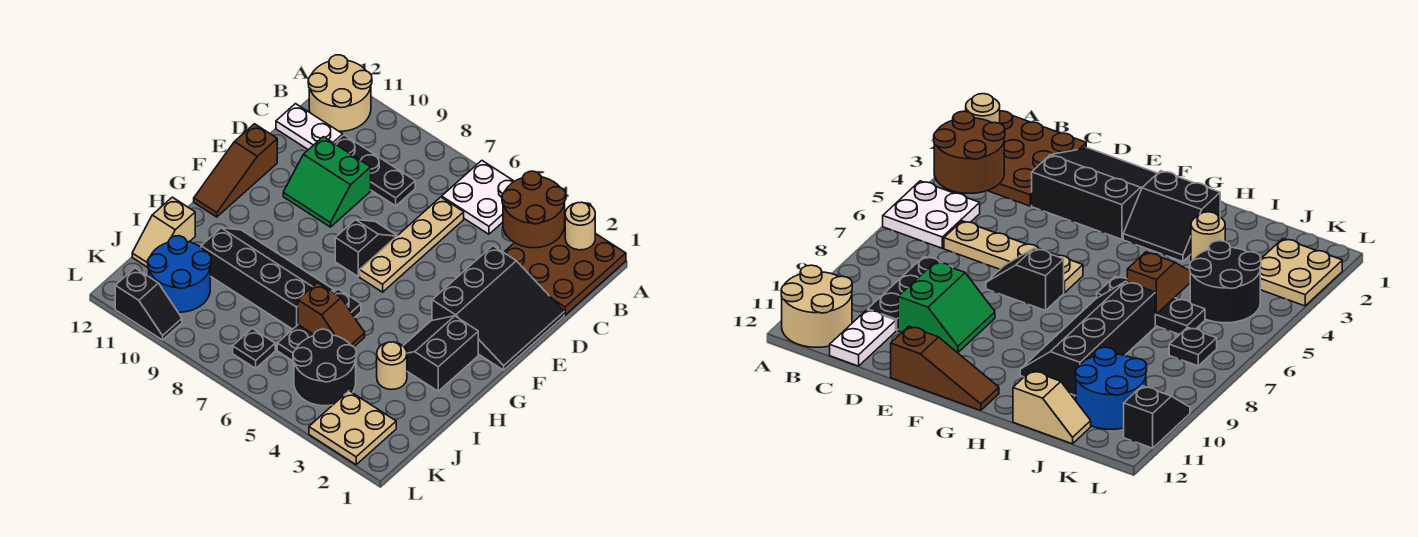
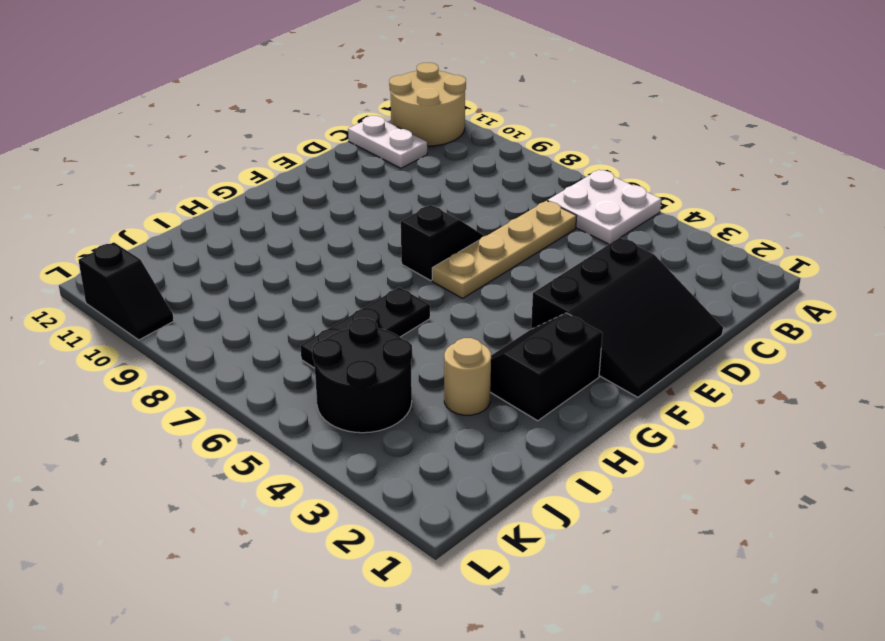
none -> brown 3x3 plate [504,227,626,315]
none -> black 1x3 plate [334,135,415,206]
none -> green 2x2 slope [283,137,371,227]

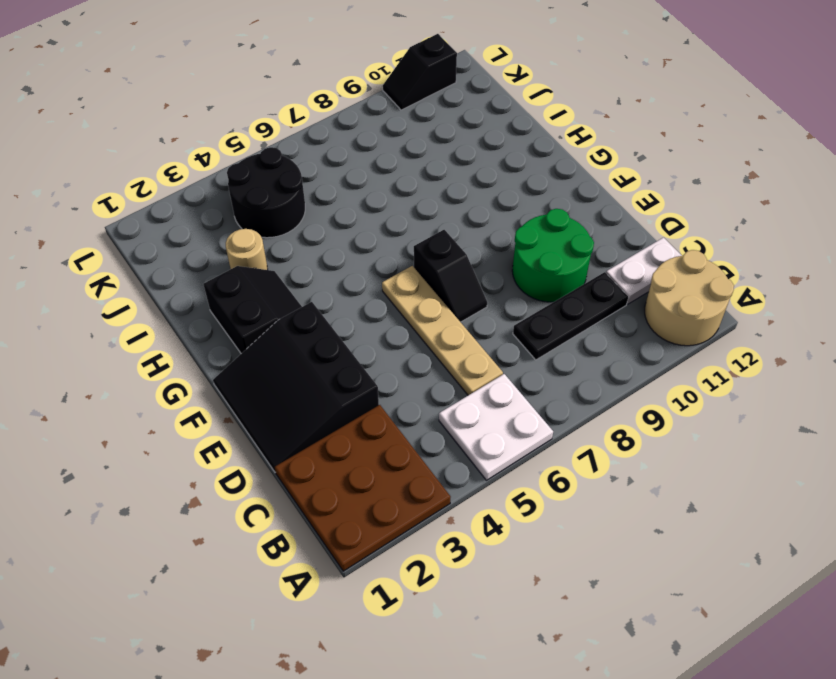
green 2x2 round brick [512,209,594,302] -> green 2x2 slope [283,137,371,227]
none -> brown 1x3 slope [194,124,277,217]
none -> black 1x3 plate [277,289,361,361]
none -> black 2x4 slope [201,228,335,329]

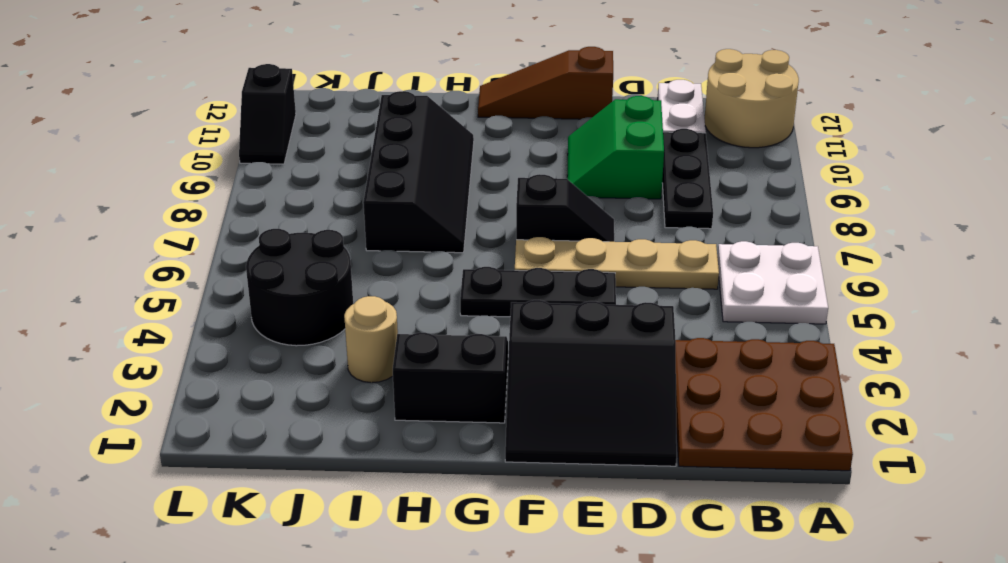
black 1x3 plate [460,267,616,317] -> black 1x3 plate moved to [277,289,361,361]
none -> tan 1x2 slope [132,197,195,267]
none -> blue 2x2 round brick [148,236,211,312]
none -> tan 2x2 plate [309,391,396,465]

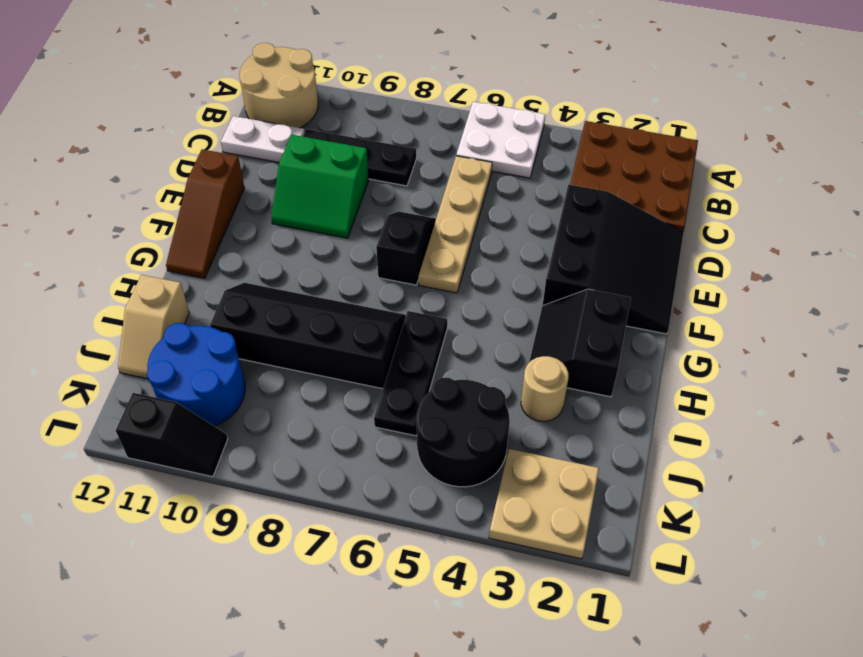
none -> black 1x1 plate [233,329,275,368]
none -> tan 1x1 round brick [565,202,595,250]
none -> brown 2x2 round brick [502,171,566,248]

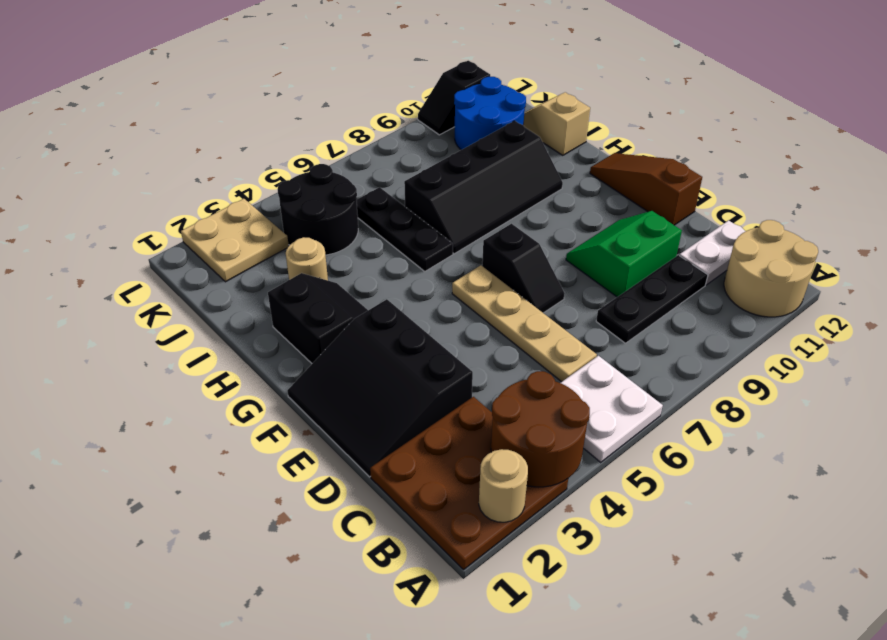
none -> black 1x1 plate [233,329,275,368]
none -> brown 1x2 slope [298,283,365,347]

